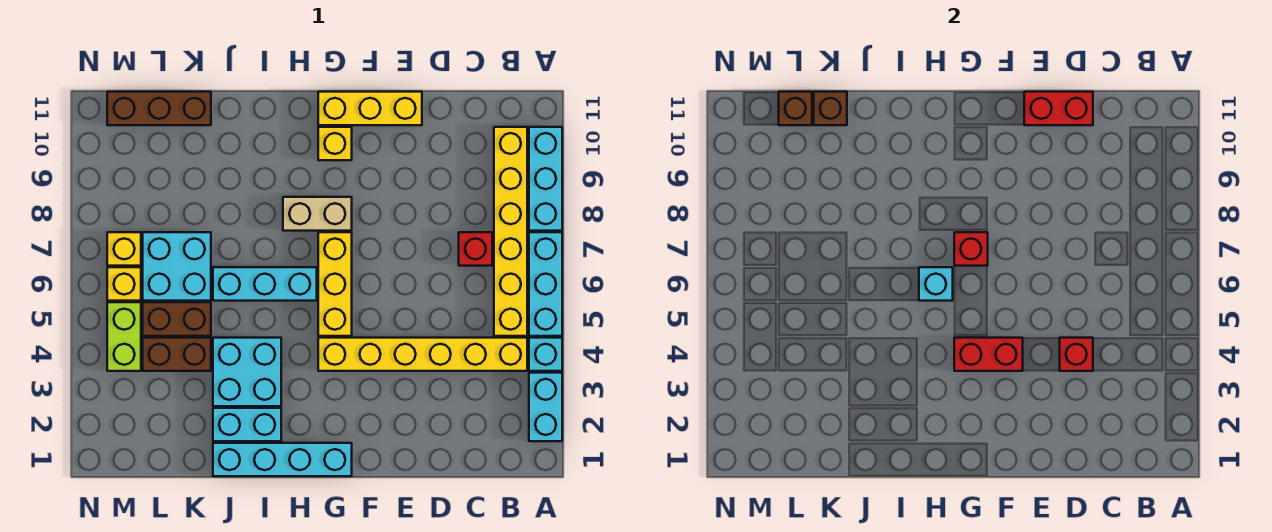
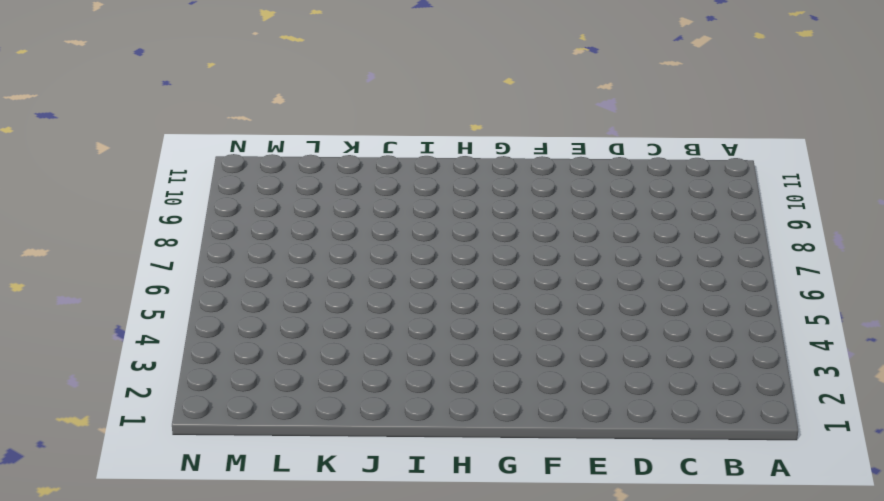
none -> cyan 1x2 brick [529,373,562,441]
none -> cyan 1x1 brick [529,338,562,371]
none -> cyan 1x3 brick [529,232,562,336]

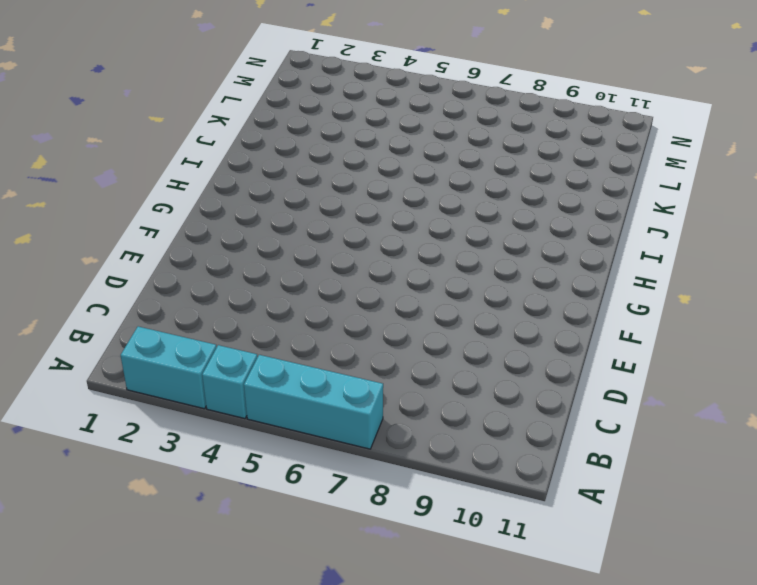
none -> cyan 1x3 brick [529,127,562,231]
none -> yellow 1x6 brick [318,338,527,371]
none -> yellow 1x6 brick [494,127,527,336]

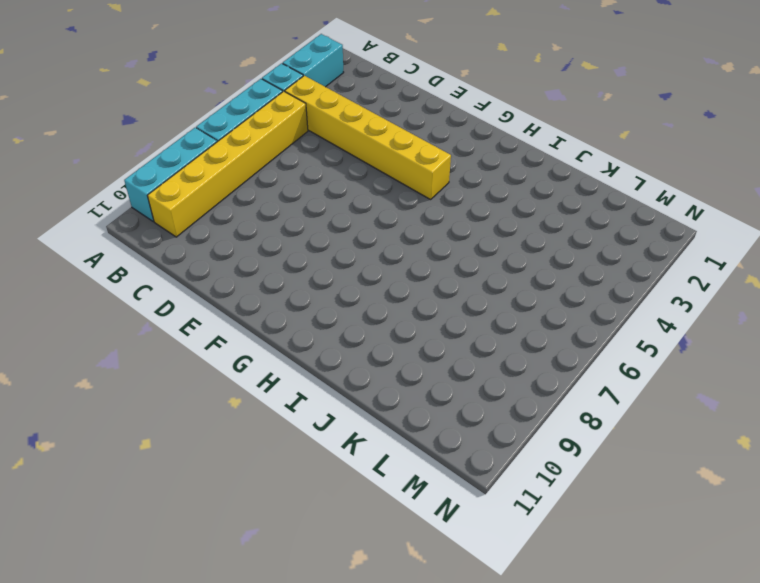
none -> red 1x1 brick [459,232,492,266]
none -> yellow 1x3 brick [318,92,422,125]
none -> cyan 1x4 brick [213,443,352,476]

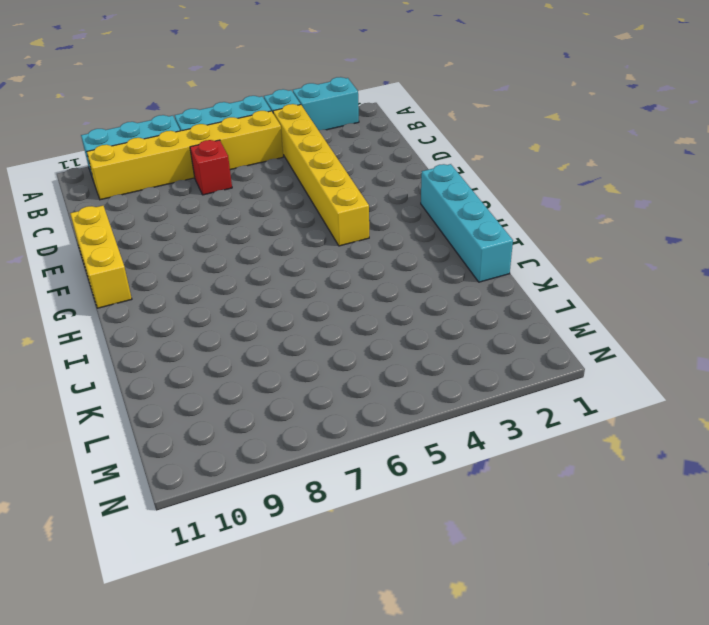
none -> yellow 1x3 brick [318,232,352,336]
none -> tan 1x2 brick [283,197,352,231]
none -> yellow 1x1 brick [318,127,352,160]

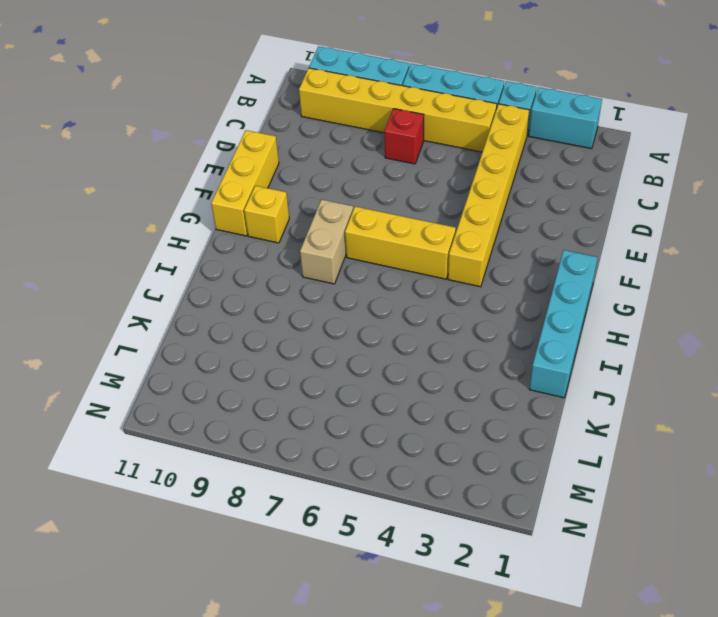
none -> cyan 1x3 brick [213,267,317,301]
none -> cyan 1x2 brick [213,408,281,441]
none -> cyan 2x2 brick [213,338,281,406]

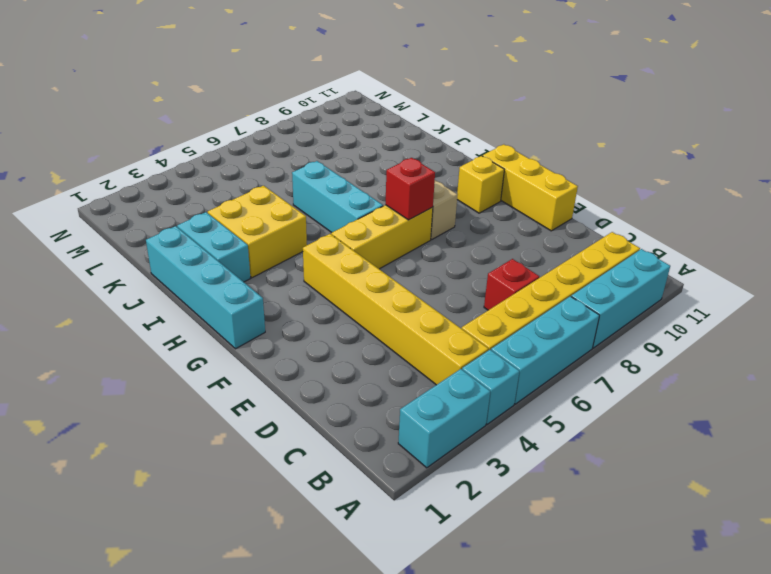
yellow 2x2 brick [208,186,307,278] -> cyan 2x2 brick [213,338,281,406]
none -> brown 1x2 brick [143,338,211,371]
none -> brown 1x2 brick [143,302,211,336]
none -> cyan 2x2 brick [143,232,211,301]

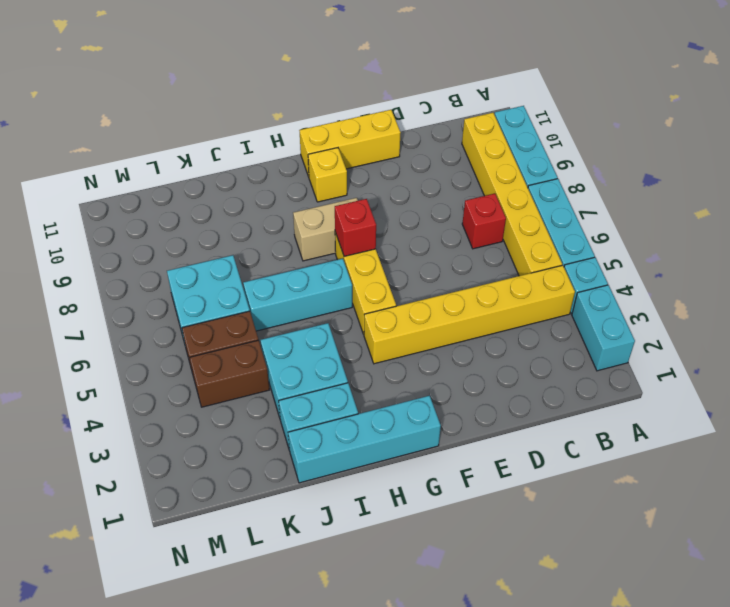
none -> brown 1x3 brick [107,92,211,125]
none -> lime 1x2 brick [107,302,141,371]
none -> yellow 1x1 brick [107,267,141,301]

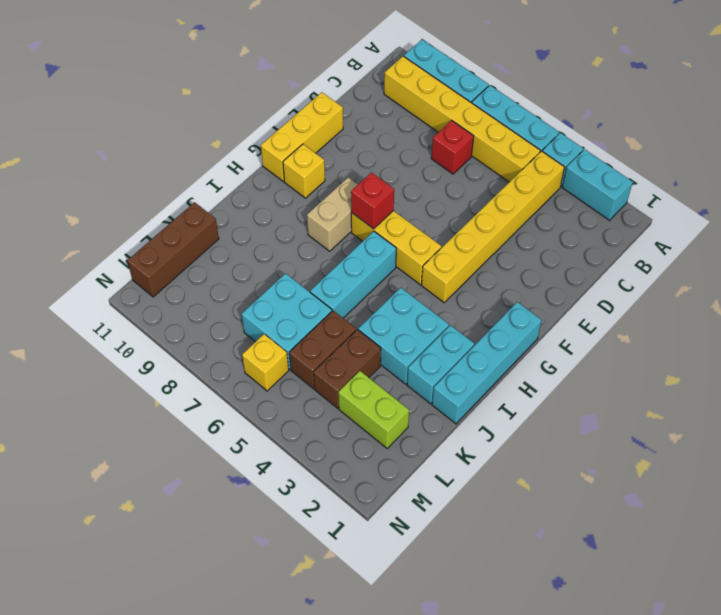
lime 1x2 brick [338,371,409,448] -> lime 1x2 brick moved to [107,302,141,371]
none -> yellow 1x1 brick [107,232,141,266]
none -> red 1x1 brick [1060,338,1093,371]
none -> red 1x2 brick [1024,92,1093,125]

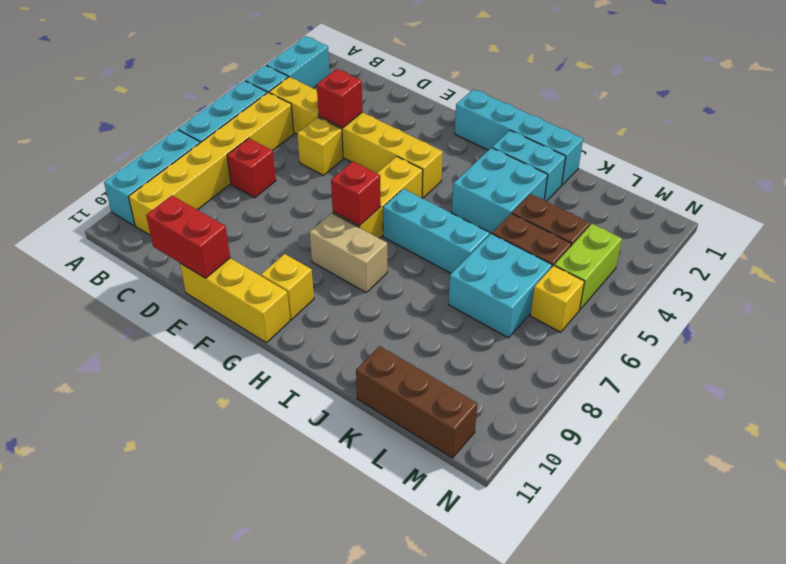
yellow 1x1 brick [297,117,343,175] -> yellow 1x1 brick moved to [107,232,141,266]
none -> red 1x2 brick [954,338,1023,371]
none -> cyan 1x1 brick [919,267,953,301]
none -> brown 1x1 brick [814,92,847,125]

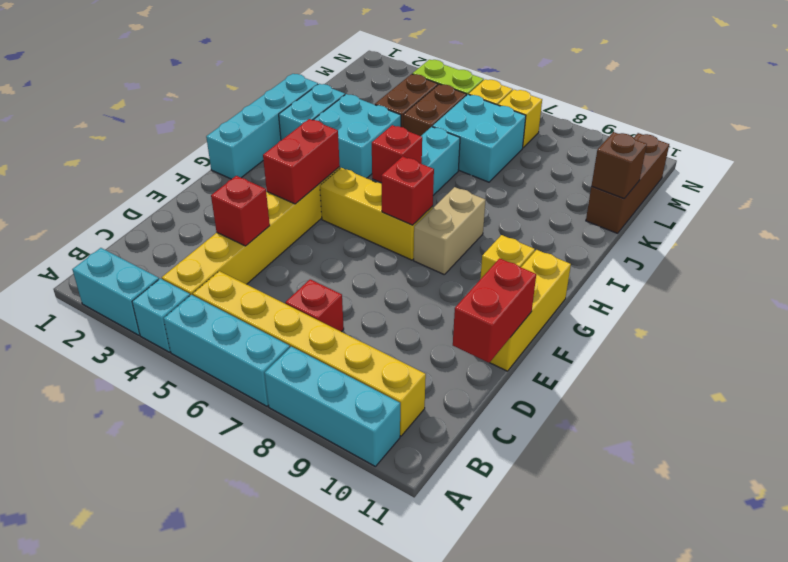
red 1x1 brick [372,125,422,183] -> cyan 1x1 brick [919,267,953,301]
none -> brown 1x1 brick [779,92,812,125]

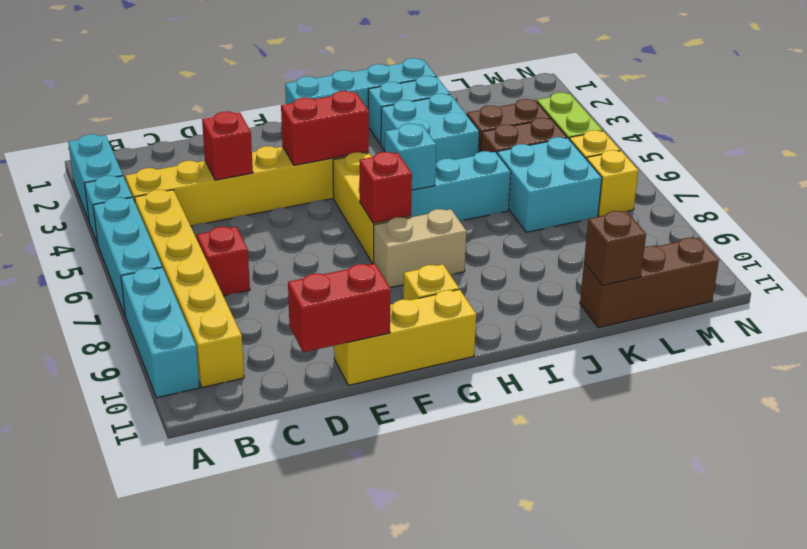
none -> brown 1x1 brick [779,92,812,125]

